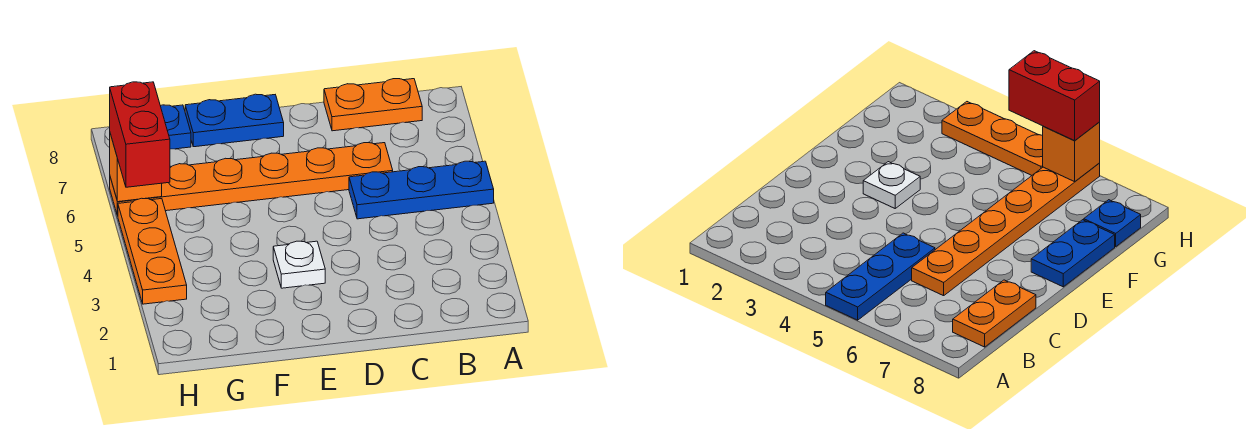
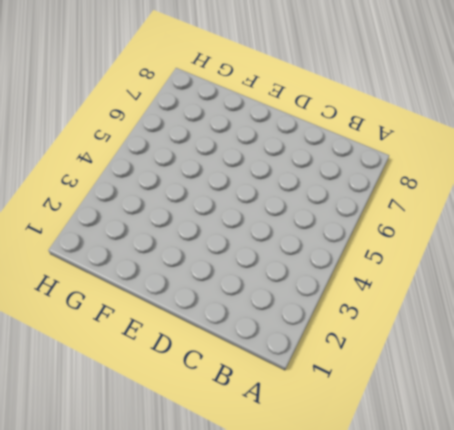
none -> blue 1x3 plate [349,161,494,219]
none -> orange 1x2 plate [324,79,422,131]

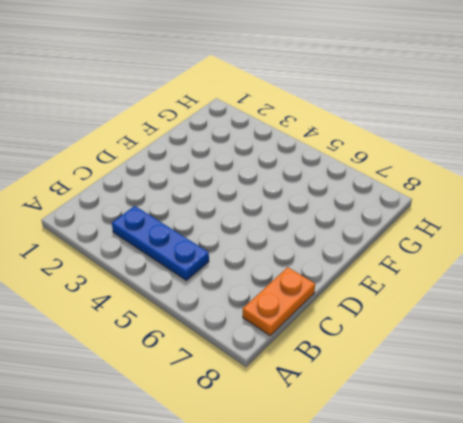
blue 1x3 plate [112,206,209,280] -> blue 1x3 plate turned to [349,161,494,219]
none -> orange 1x6 plate [110,143,393,216]
none -> white 1x1 plate [273,241,325,288]

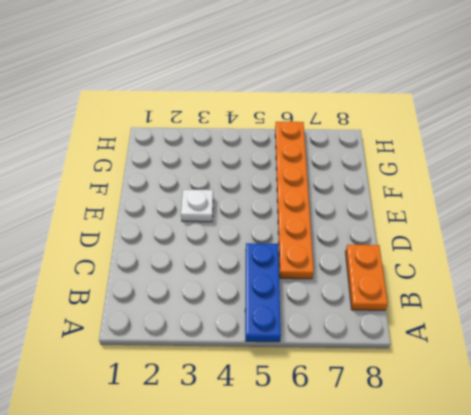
none -> blue 1x2 plate [185,94,284,147]
none -> blue 1x1 plate [161,105,191,149]

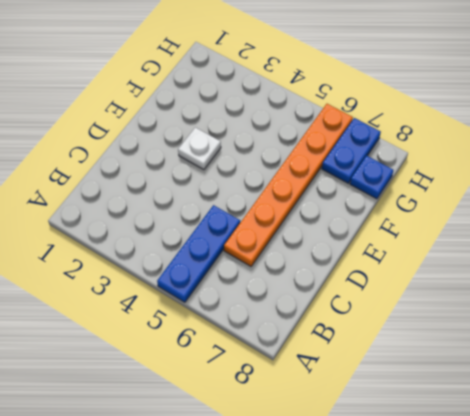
blue 1x2 plate [322,118,381,183] -> blue 1x2 plate moved to [185,94,284,147]
none -> orange 1x2 plate [324,79,422,131]
none -> orange 1x3 plate [118,198,187,304]

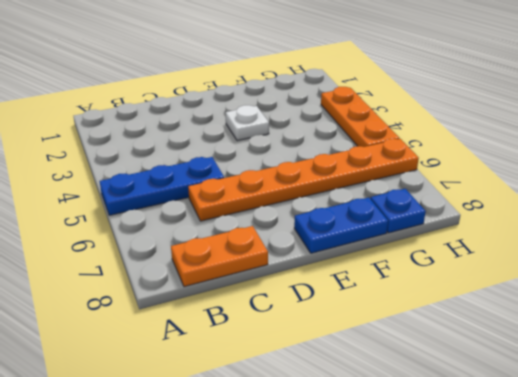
none -> orange 1x1 brick [110,134,162,202]
none -> red 1x2 brick [110,82,170,187]

